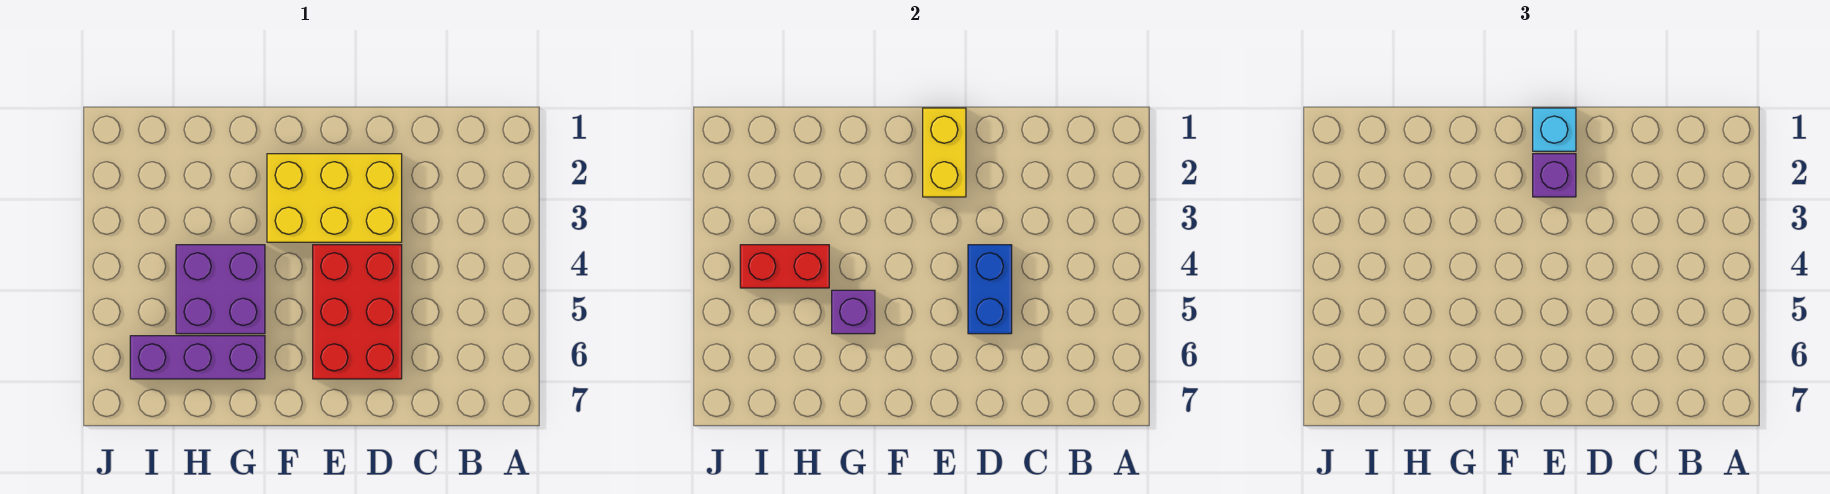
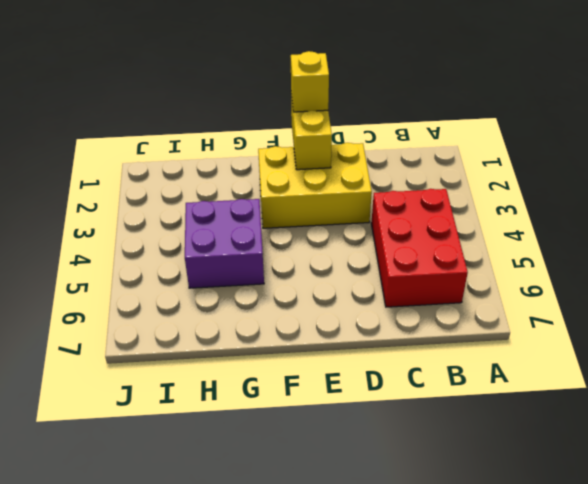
red 2x3 brick [371,189,468,307] -> red 2x3 brick moved to [313,245,402,379]
yellow 1x1 brick [291,51,329,112] -> cyan 1x1 brick [1533,108,1576,151]
none -> purple 1x3 brick [130,336,265,379]
none -> blue 1x2 brick [968,245,1012,334]

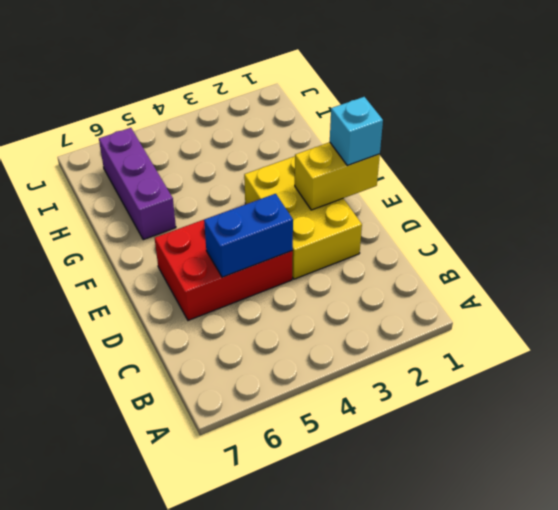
none -> purple 2x2 brick [176,245,265,334]
none -> purple 1x1 brick [832,290,875,334]

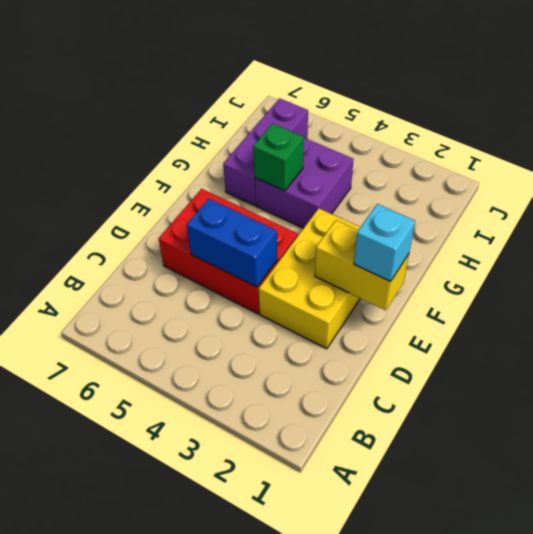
green 1x1 brick [253,124,304,191] -> purple 1x1 brick [832,290,875,334]
none -> red 1x2 brick [740,245,829,288]
none -> purple 1x1 brick [1533,154,1576,197]

